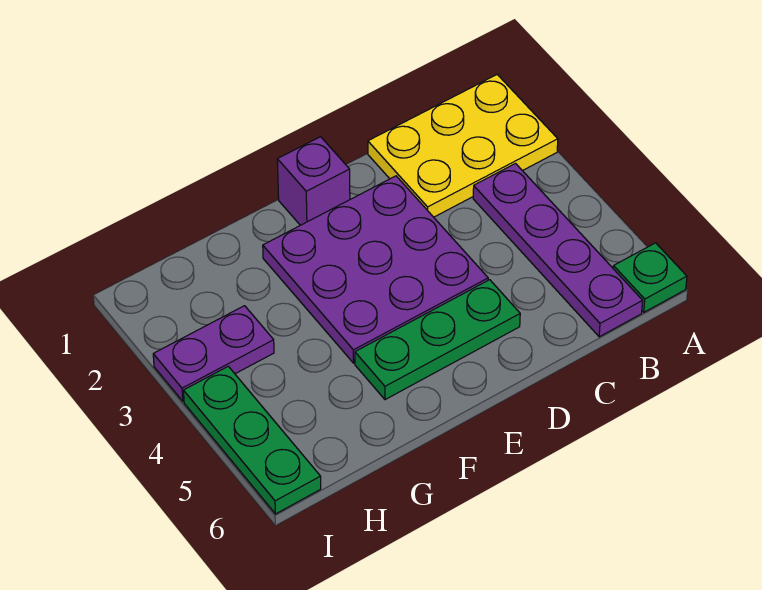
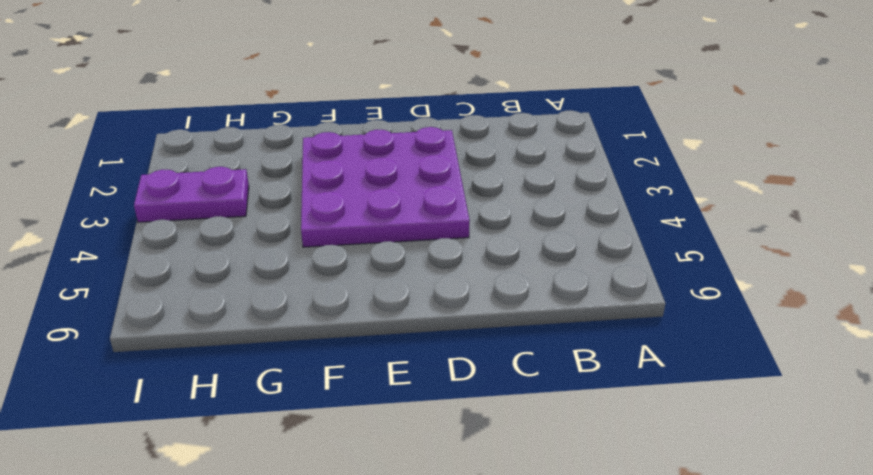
none -> yellow 2x3 plate [368,75,558,217]
none -> green 1x1 plate [613,243,687,312]

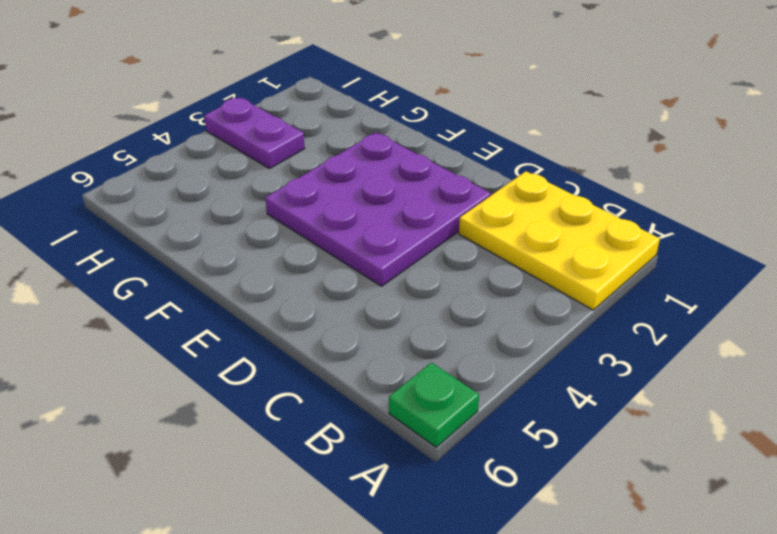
none -> purple 1x4 plate [473,164,643,337]
none -> green 1x3 plate [355,280,520,400]

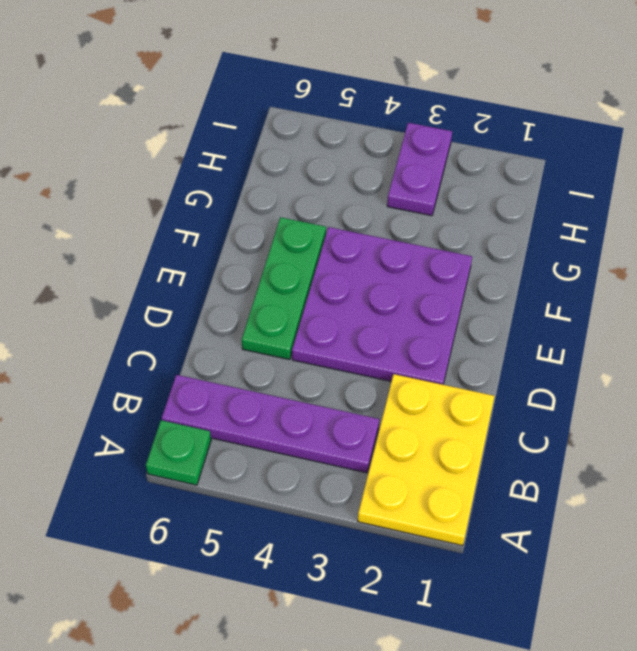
none -> purple 1x1 brick [277,137,350,225]
none -> green 1x3 plate [183,366,321,514]

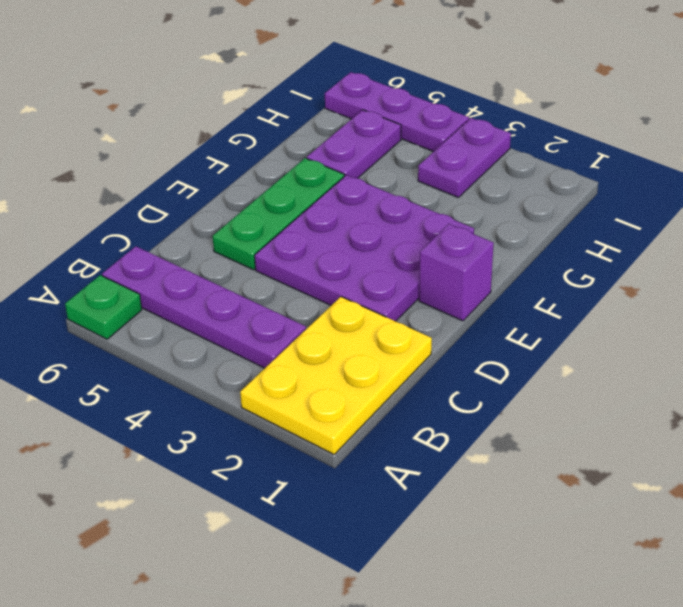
purple 1x2 plate [307,110,401,178] -> none
purple 1x3 plate [325,72,469,152] -> green 1x3 plate [183,366,321,514]

